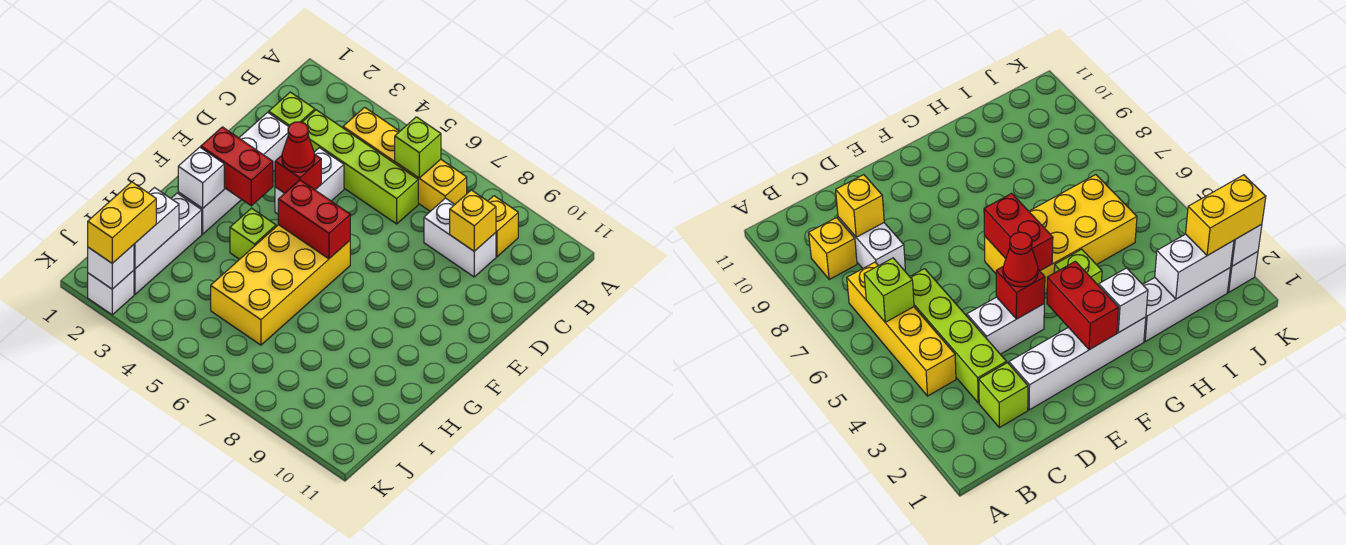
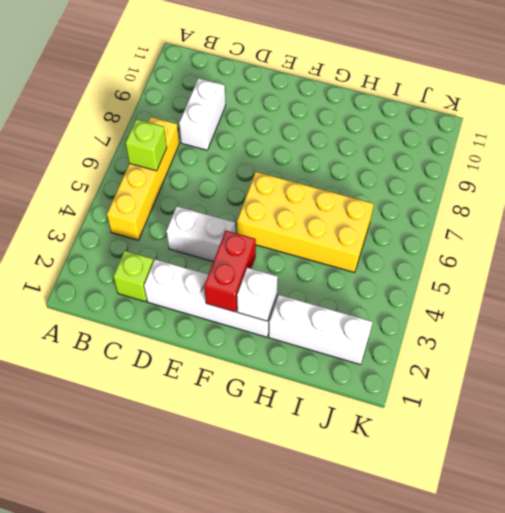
none -> yellow 1x1 brick [488,196,518,257]
none -> lime 1x4 brick [302,110,418,224]
none -> lime 1x1 brick [230,208,276,259]

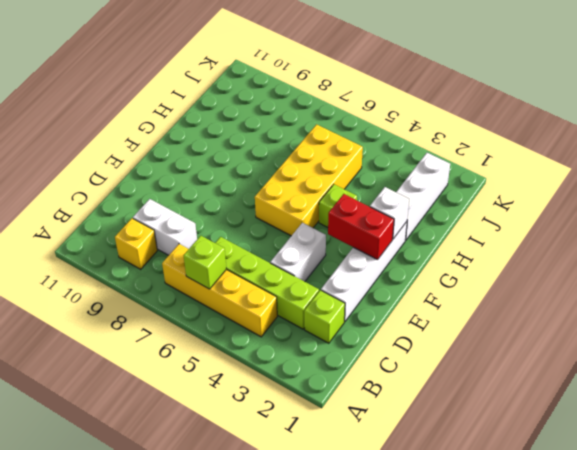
none -> white 1x1 brick [88,270,134,315]
none -> yellow 1x1 brick [450,190,496,251]
none -> red 1x1 brick [275,154,321,193]

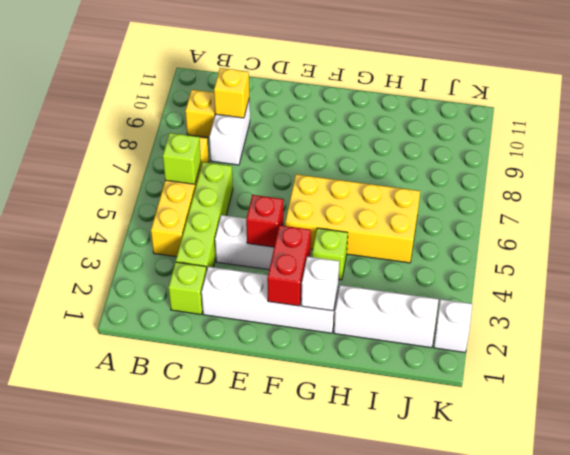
none -> red 1x2 brick [278,180,350,259]
none -> white 1x2 brick [134,188,179,269]
none -> white 1x1 brick [88,245,134,289]

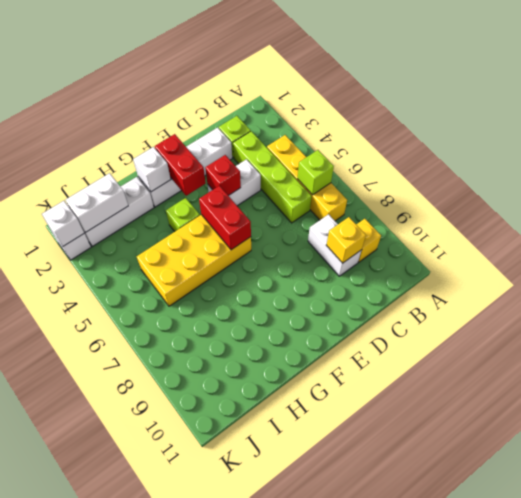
none -> red 1x1 cone [282,122,315,172]
none -> yellow 1x2 brick [88,182,156,263]

